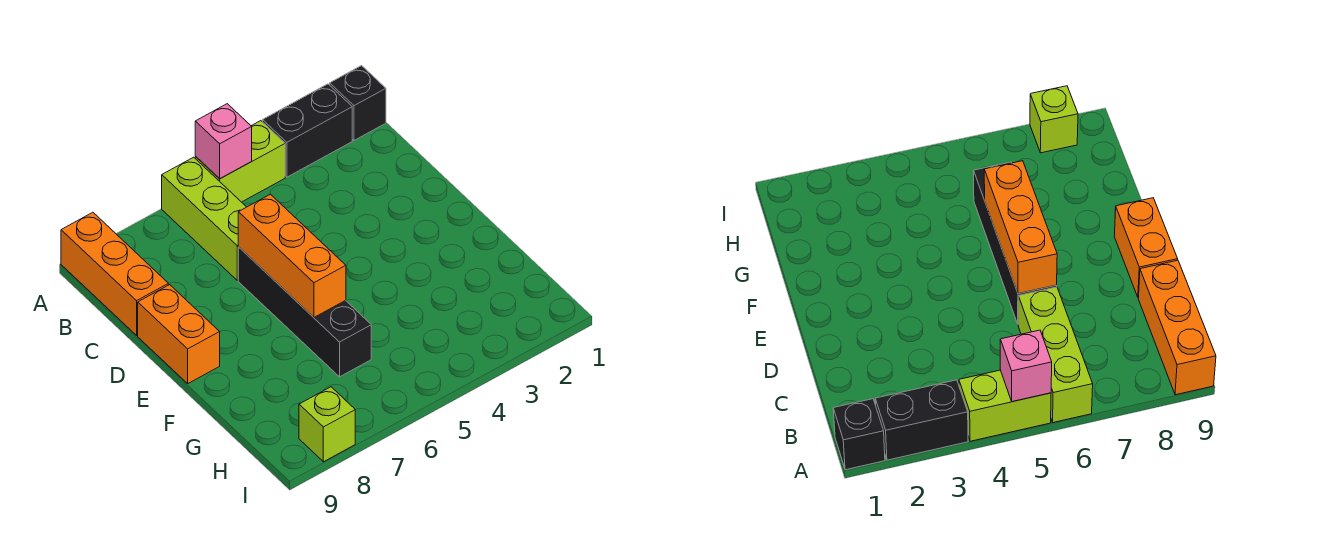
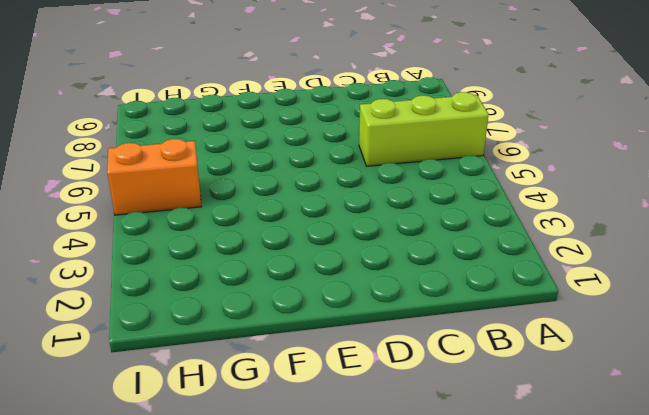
orange 1x2 brick [107,139,201,215] -> orange 1x2 brick moved to [138,285,220,383]
none -> black 1x1 brick [330,66,386,140]
none -> black 1x2 brick [263,84,352,177]

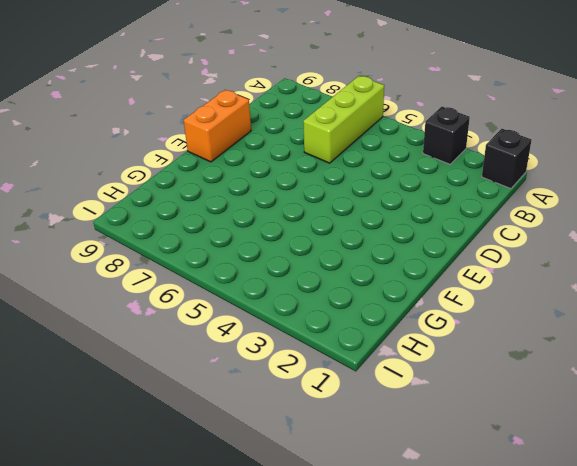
black 1x1 brick [423,107,470,164] -> black 1x2 brick [263,84,352,177]
none -> lime 1x2 brick [195,121,285,202]
none -> orange 1x3 brick [61,212,168,335]

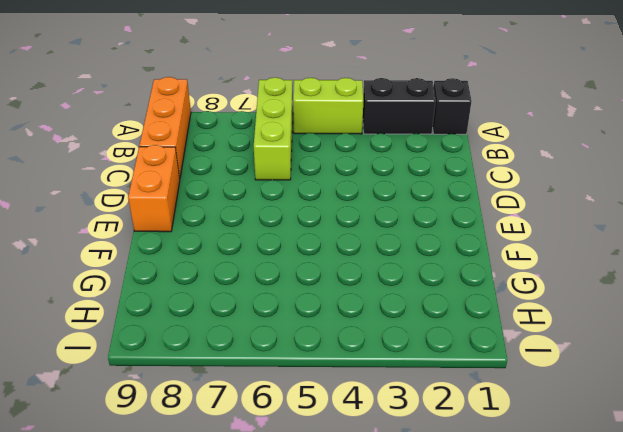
none -> black 1x4 brick [238,247,371,377]
none -> lime 1x1 brick [299,387,355,462]

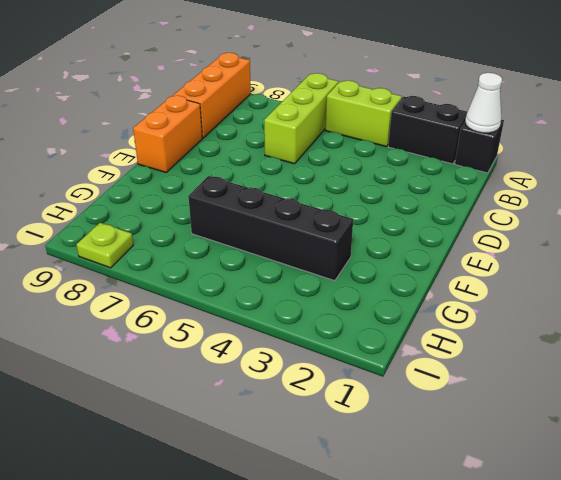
white 1x1 cone [465,73,502,133] -> none
black 1x4 brick [188,176,353,281] -> black 1x4 brick turned to [238,247,371,377]
lime 1x1 plate [76,223,133,268] -> lime 1x1 brick [299,387,355,462]
none -> pink 1x1 brick [195,104,252,179]
none -> orange 1x3 brick [238,194,346,317]

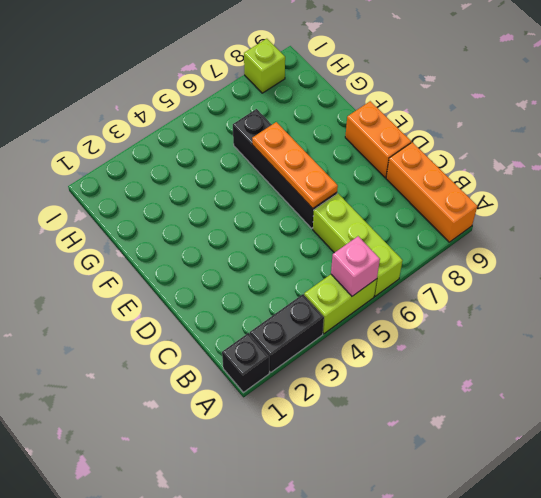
orange 1x3 plate [252,122,338,208] -> orange 1x3 brick [238,194,346,317]

